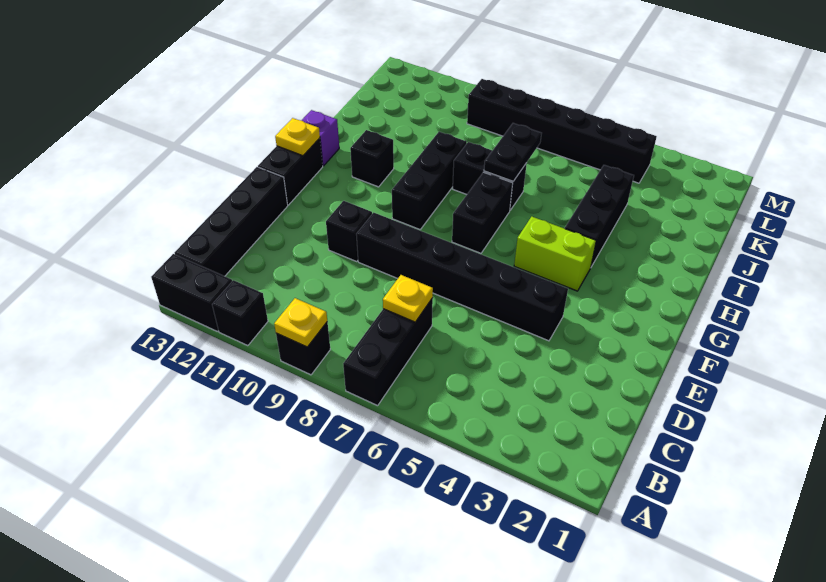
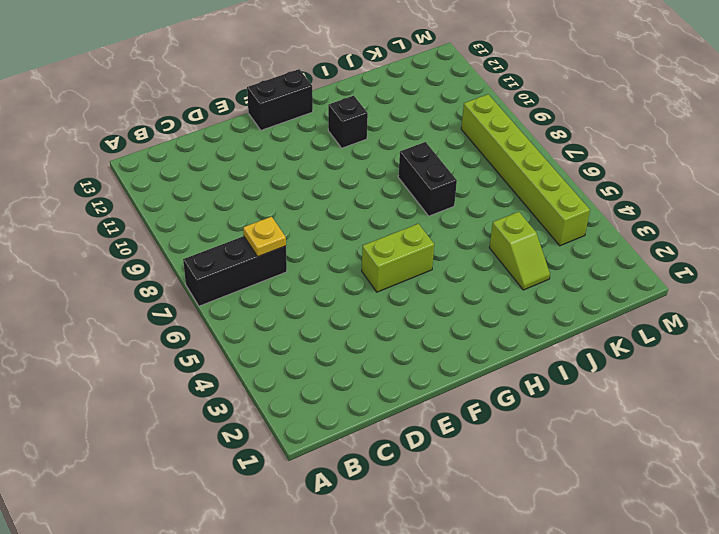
lime 1x2 brick [362,224,434,292] -> lime 1x2 brick turned to [514,217,596,291]
lime 1x2 slope [489,212,550,290] -> black 1x3 brick [565,165,634,267]
lime 1x6 brick [461,94,590,246] -> black 1x6 brick [467,79,657,183]
none -> black 1x1 brick [276,322,330,375]
none -> black 1x1 brick [212,280,268,346]
none -> black 1x2 brick [151,254,232,331]

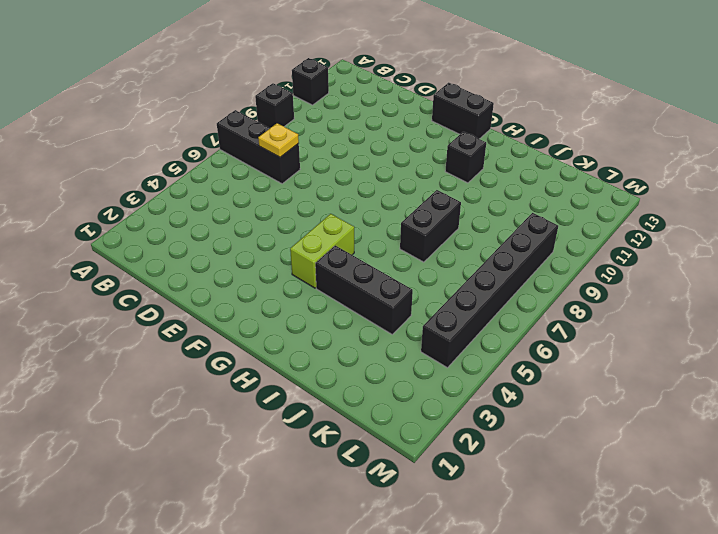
none -> black 1x2 brick [151,254,232,331]
none -> black 1x4 brick [174,167,288,276]
none -> black 1x6 brick [356,212,568,341]

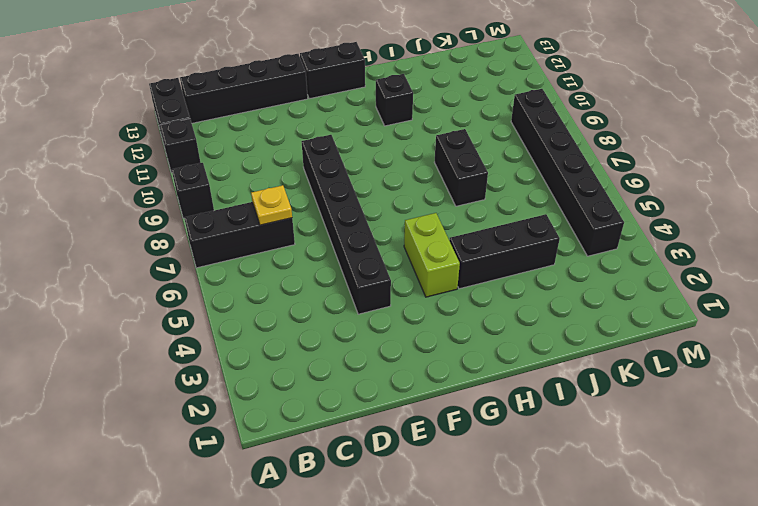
none -> black 1x1 brick [326,201,372,261]
none -> black 1x2 brick [452,172,513,253]
none -> black 1x3 brick [392,132,467,229]

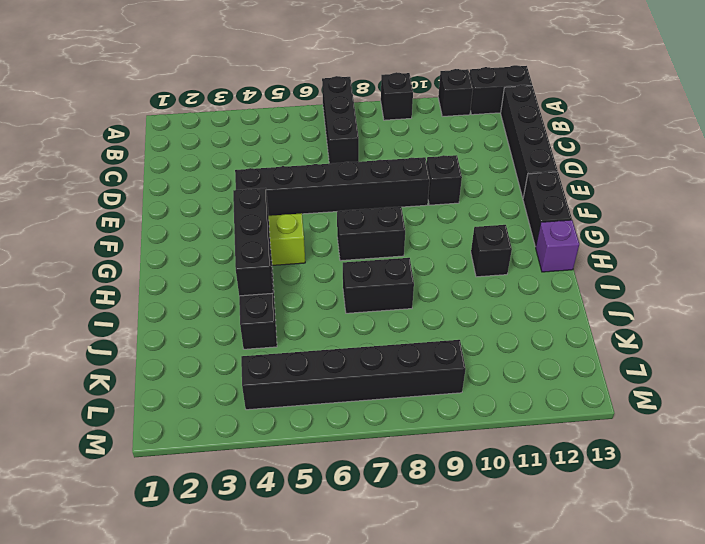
black 1x3 brick [233,188,273,296] -> black 1x3 brick moved to [392,132,467,229]
black 1x2 brick [337,207,405,261] -> black 1x2 brick turned to [452,172,513,253]
none -> yellow 1x1 plate [274,298,327,347]
none -> yellow 1x1 plate [383,275,433,322]
none -> yellow 1x1 plate [275,118,320,156]

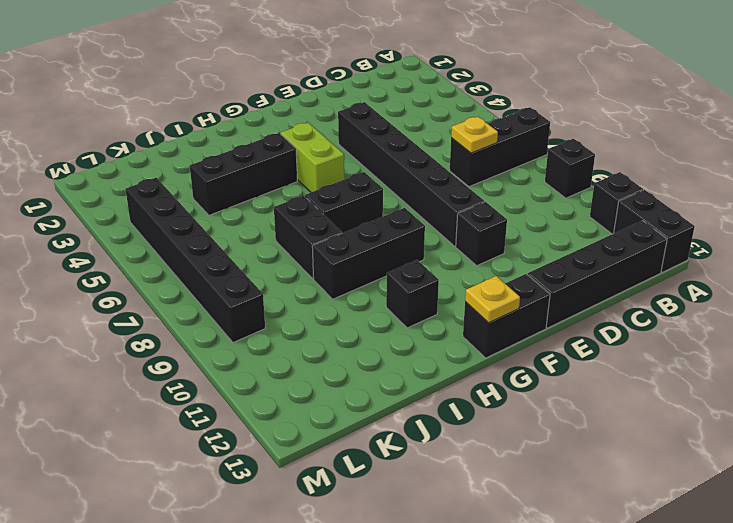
none -> purple 1x1 brick [302,110,339,166]
none -> yellow 1x1 plate [274,298,327,347]
none -> black 1x2 plate [484,123,542,181]

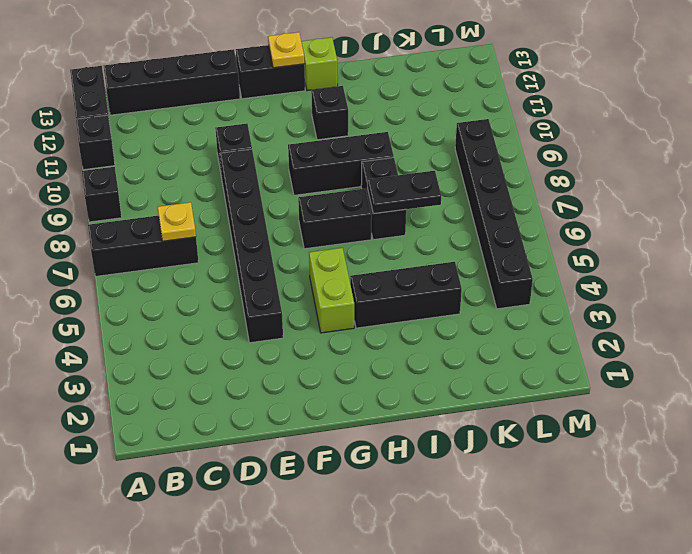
lime 1x1 brick [301,37,338,91] -> purple 1x1 brick [302,110,339,166]
none -> yellow 1x1 plate [274,298,327,347]

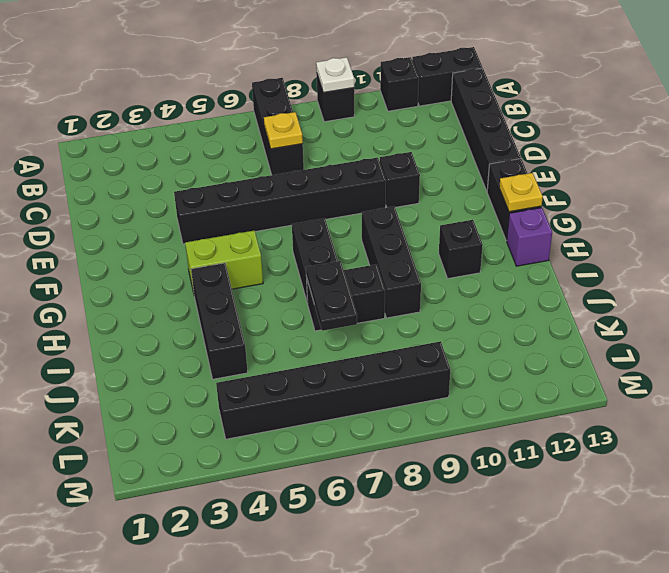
white 1x1 plate [316,57,354,93] -> yellow 1x1 plate [274,298,327,347]

